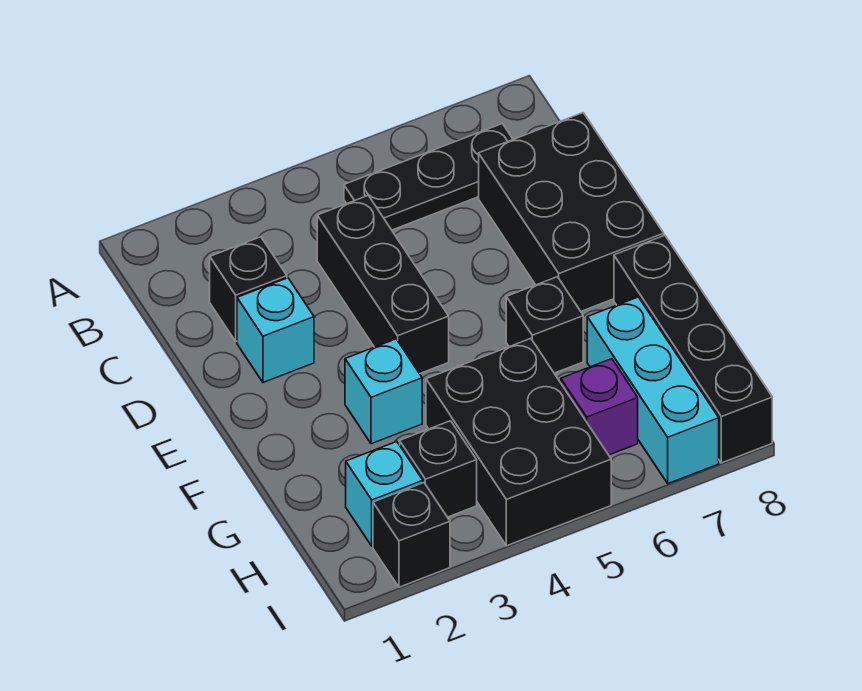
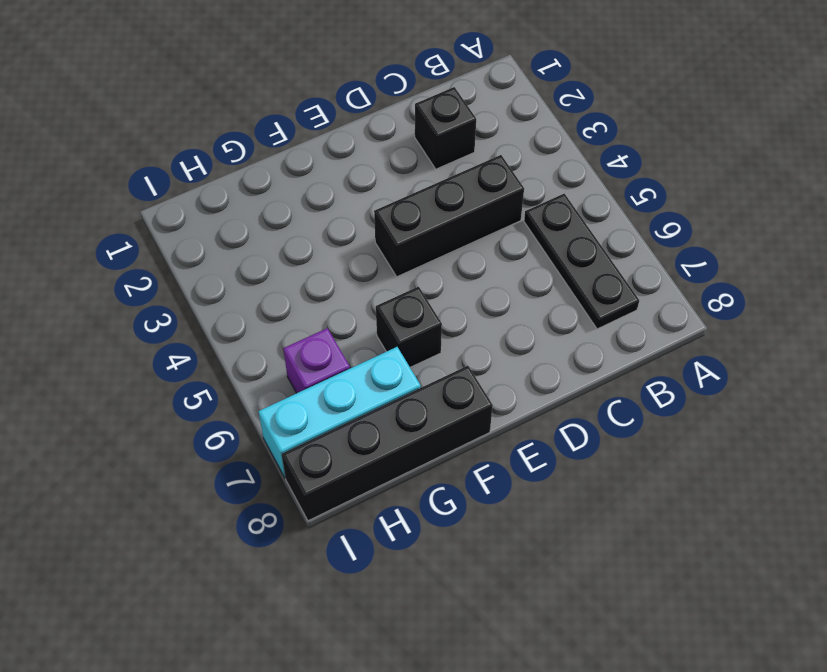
none -> black 2x3 brick [479,113,664,311]
none -> cyan 1x1 brick [237,278,314,383]
none -> cyan 1x1 brick [345,339,422,444]

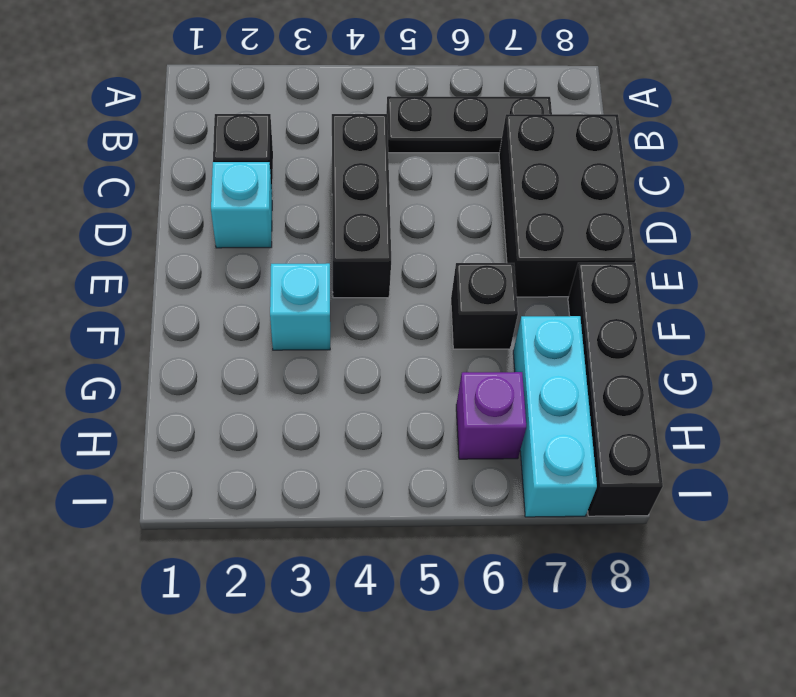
none -> black 2x3 brick [426,339,611,546]
none -> cyan 1x1 brick [346,442,423,546]
none -> black 1x1 brick [400,421,477,517]

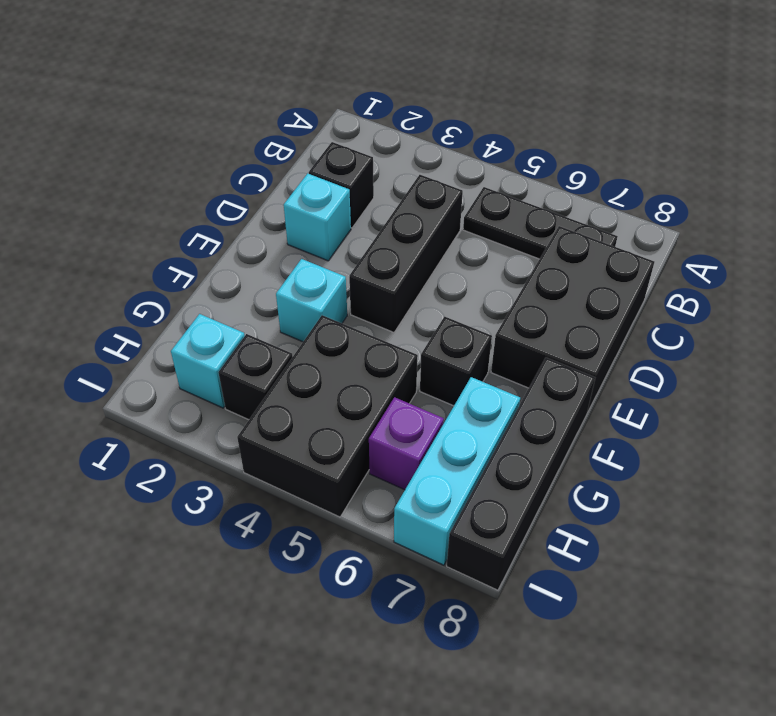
none -> black 1x1 brick [373,483,450,587]

